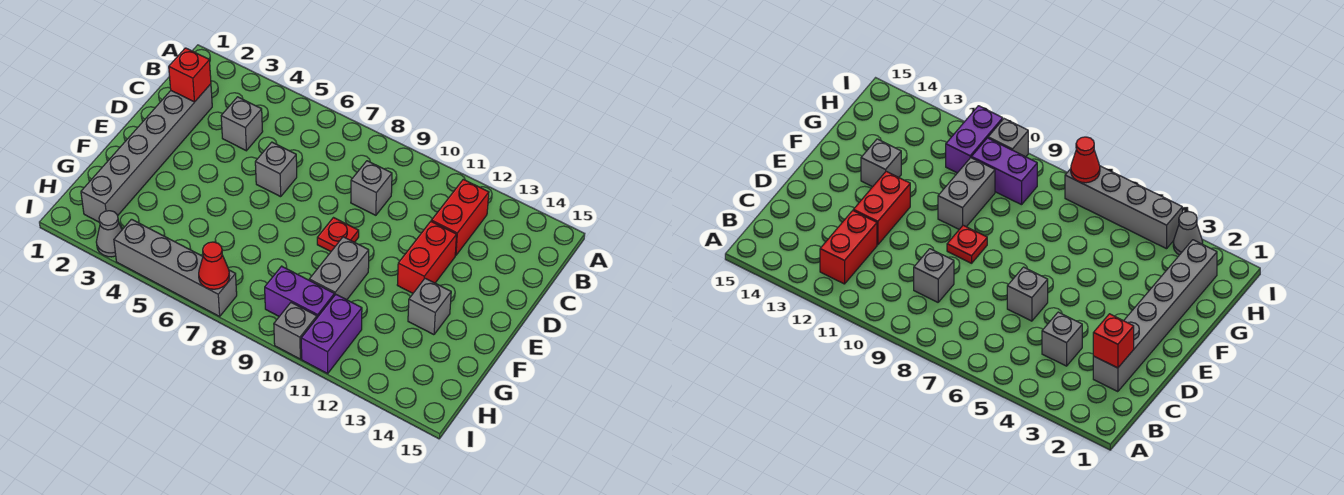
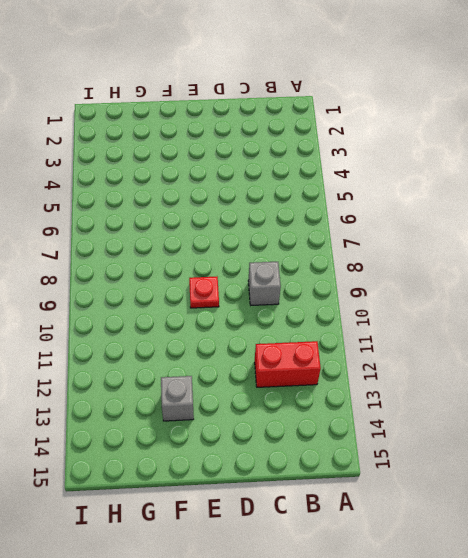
none -> grey 1x6 brick [81,84,212,222]
none -> grey 1x1 brick [221,97,263,151]
none -> grey 1x1 brick [255,142,297,197]

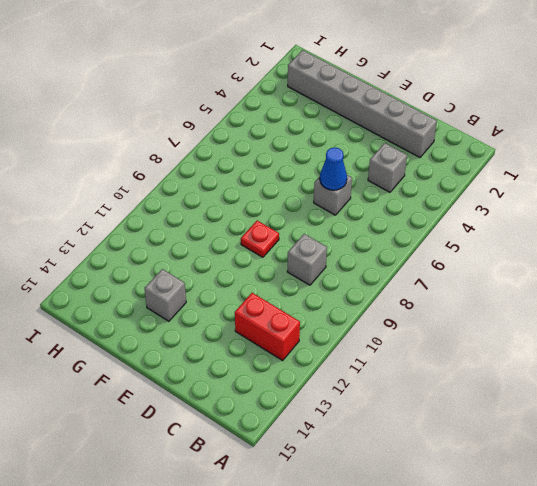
blue 1x1 cone [320,148,347,190] -> none
none -> red 1x2 brick [397,222,457,293]
none -> grey 1x2 brick [309,237,369,300]
none -> purple 1x2 brick [265,266,334,317]

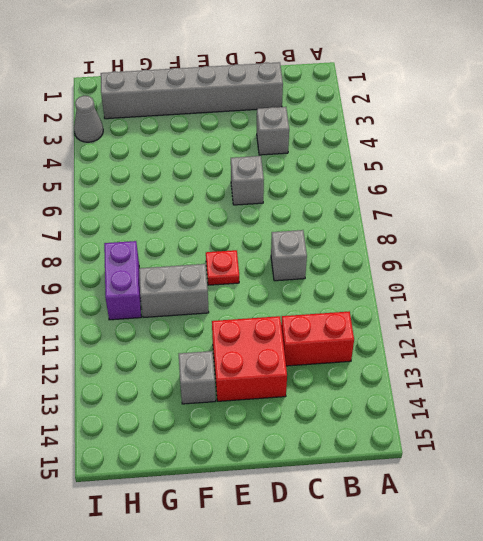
red 2x2 brick [212,316,287,401] -> red 1x2 brick [397,222,457,293]
none -> purple 1x2 brick [301,294,362,374]
none -> grey 1x4 brick [114,219,237,316]
none -> grey 1x1 brick [274,303,317,359]

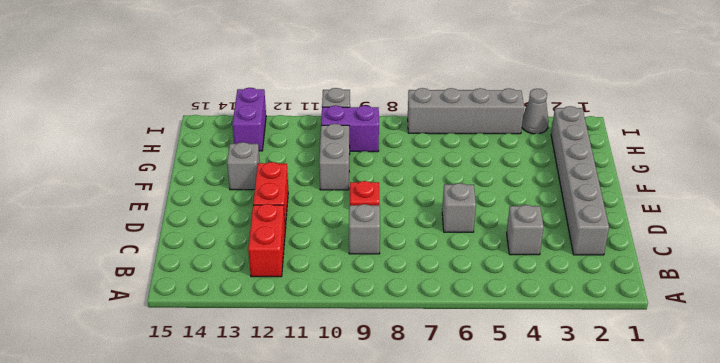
purple 1x2 brick [232,88,266,151] -> purple 1x2 brick moved to [301,294,362,374]
none -> red 1x1 brick [169,48,211,102]
none -> red 1x1 cone [199,242,229,289]

